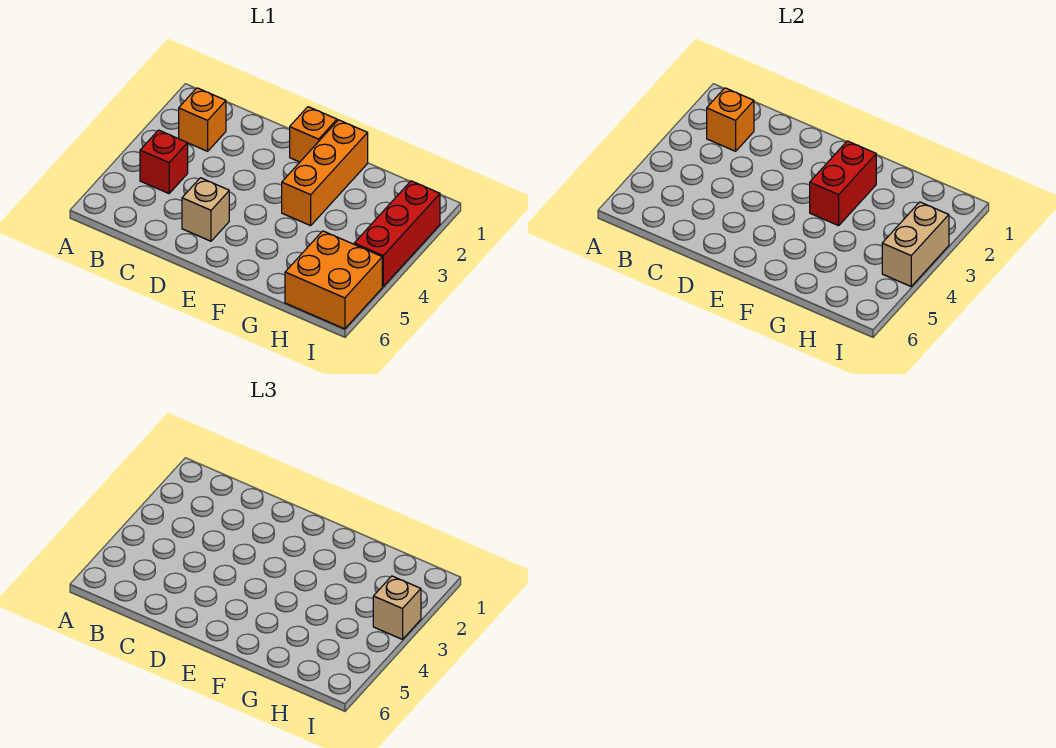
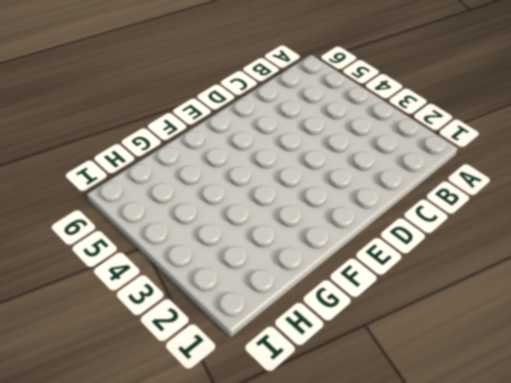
none -> orange 1x1 brick [179,88,226,151]
none -> red 1x1 brick [140,130,188,193]

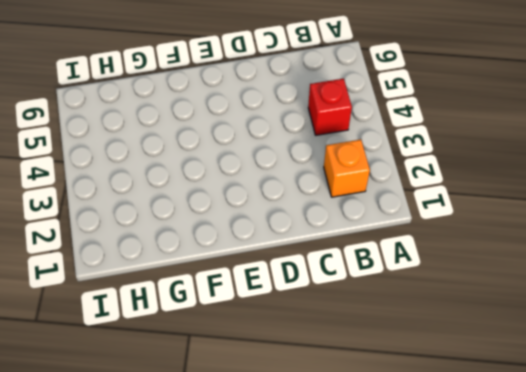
none -> tan 1x1 brick [182,178,229,241]
none -> orange 1x1 brick [290,107,337,162]

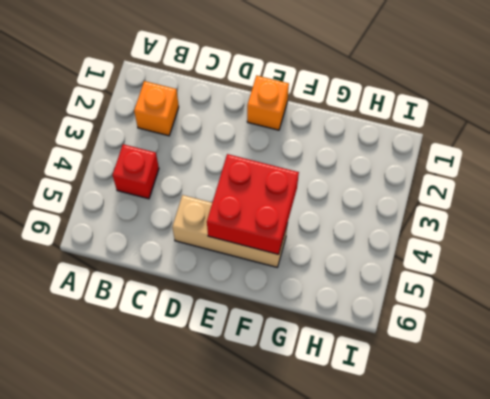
tan 1x3 brick [172,195,288,267] -> tan 1x1 brick [182,178,229,241]
red 2x2 brick [207,154,299,254] -> none
none -> orange 1x3 brick [282,120,368,226]
none -> orange 2x2 brick [285,231,382,329]

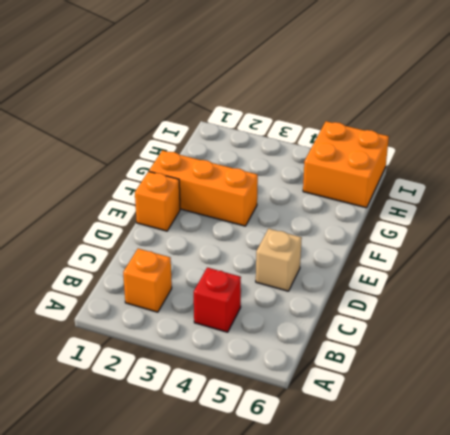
none -> red 1x3 brick [354,181,440,286]
none -> orange 1x1 brick [707,88,754,151]

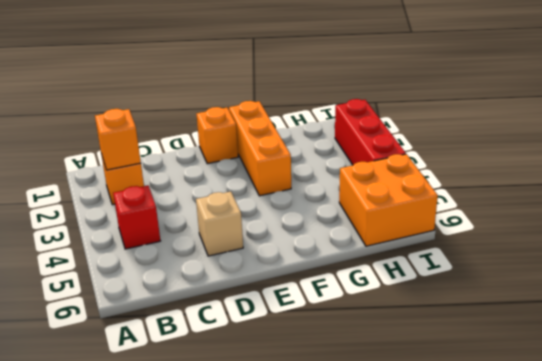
none -> red 1x2 brick [810,141,876,226]
none -> tan 1x2 brick [882,202,949,286]

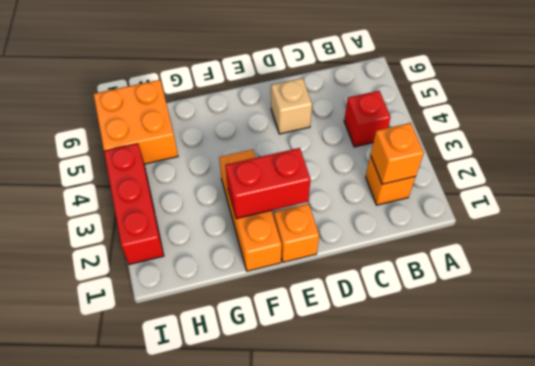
red 1x2 brick [225,148,311,219] -> red 1x2 brick turned to [810,141,876,226]
none -> tan 1x2 brick [882,202,949,286]
none -> tan 1x1 brick [373,576,421,640]

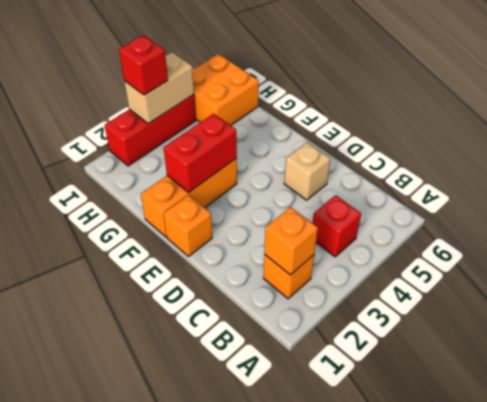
red 1x1 brick [119,35,168,95] -> tan 1x1 brick [373,576,421,640]

